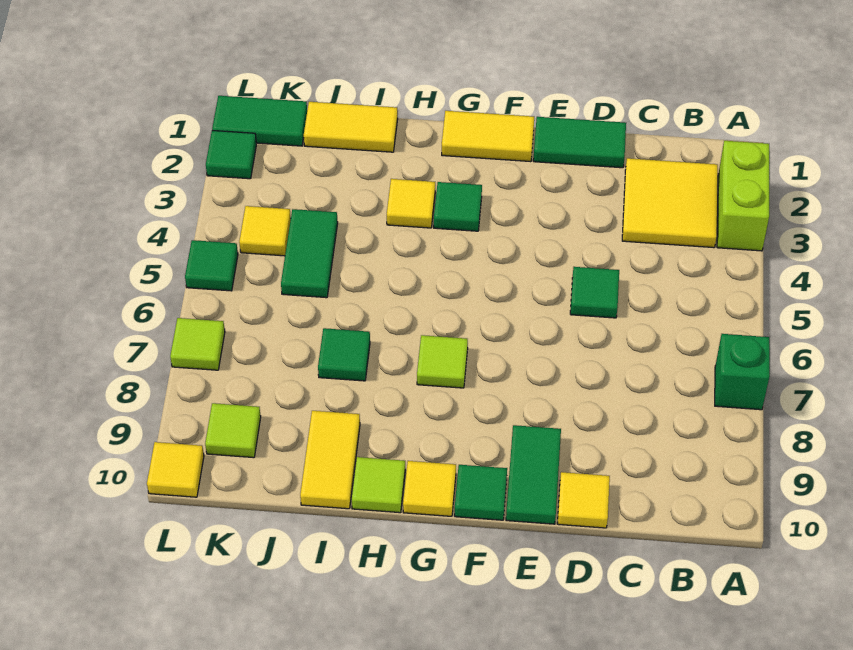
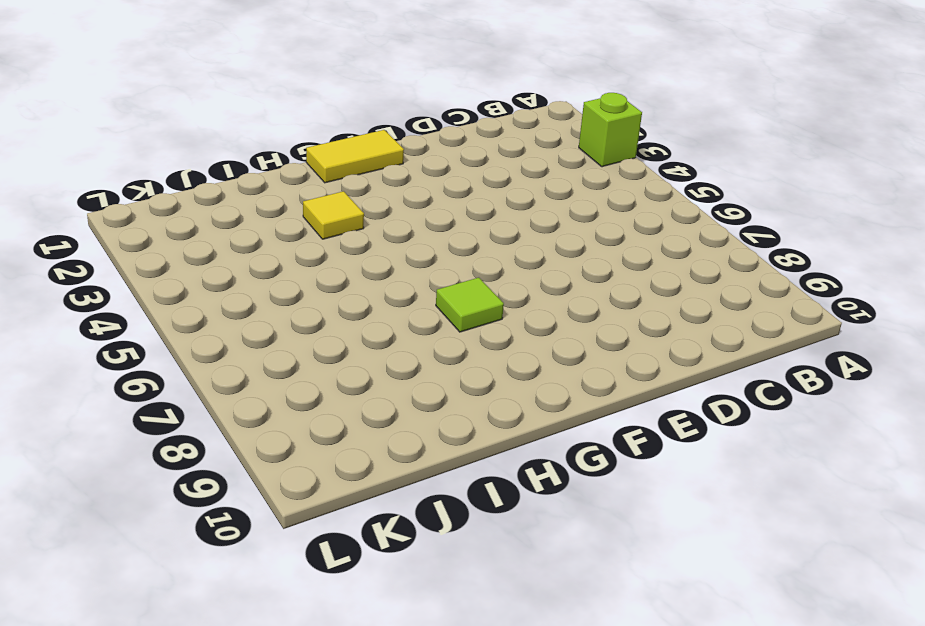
lime 1x1 brick [579,93,642,167] -> lime 1x2 brick [717,141,769,251]
none -> green 1x1 brick [715,334,770,410]
none -> yellow 2x2 tile [622,158,718,248]
none -> green 1x2 tile [533,117,626,168]

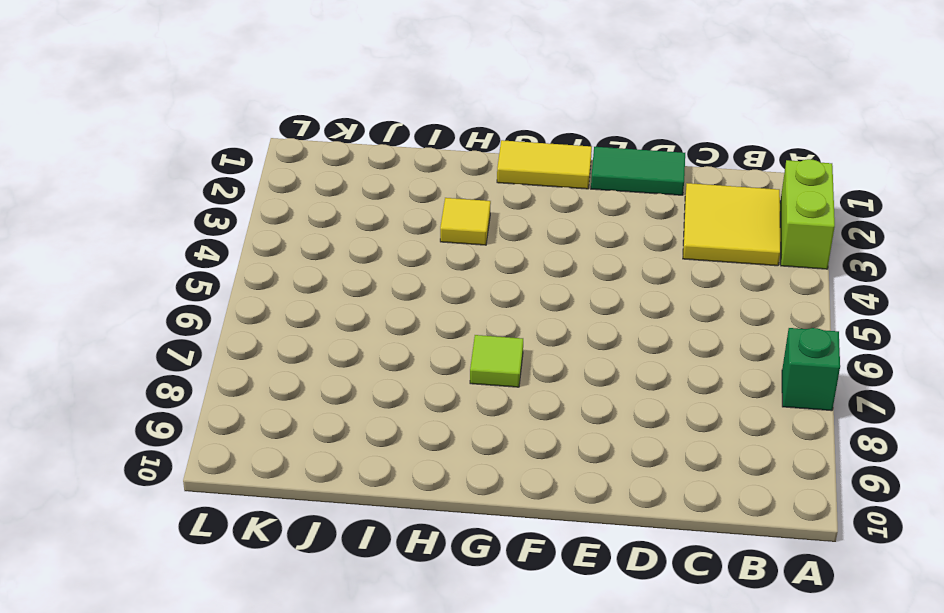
none -> green 1x1 tile [570,267,619,318]
none -> yellow 1x1 tile [557,472,610,528]
none -> green 1x2 tile [506,425,561,524]

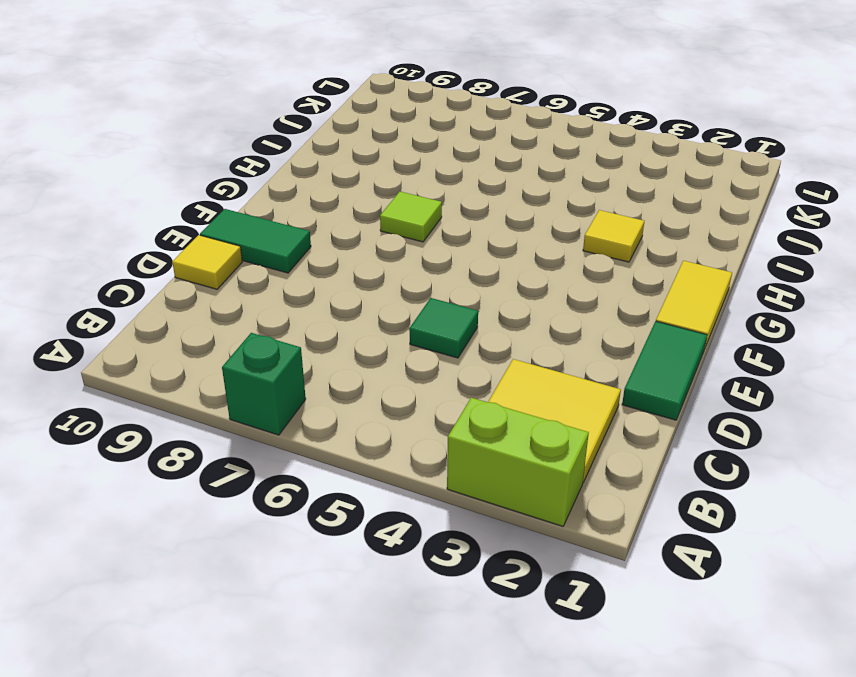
none -> green 1x1 tile [455,465,507,520]
none -> green 1x1 tile [434,182,482,231]
none -> yellow 1x1 tile [403,461,456,516]

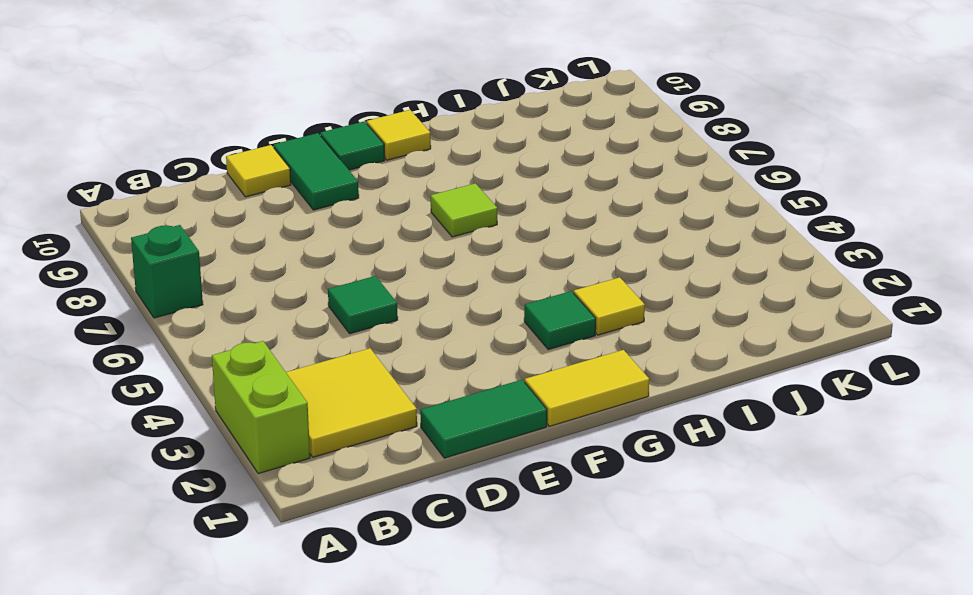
none -> lime 1x1 tile [352,457,405,513]
none -> yellow 1x2 tile [304,102,398,152]
none -> green 1x1 tile [318,328,370,381]

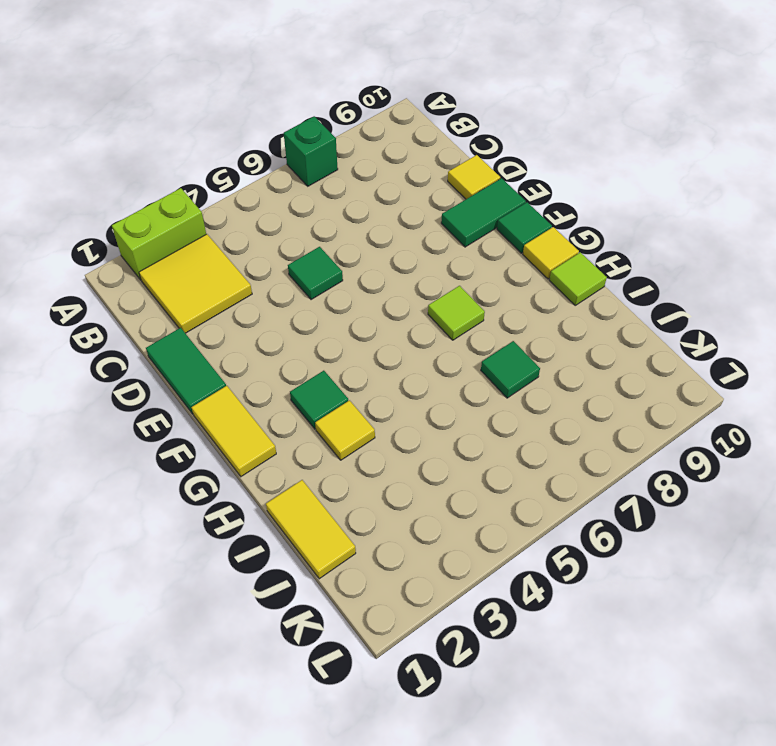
none -> yellow 1x2 tile [300,411,360,509]
none -> green 1x2 tile [281,209,338,298]
none -> green 1x2 tile [212,96,307,146]

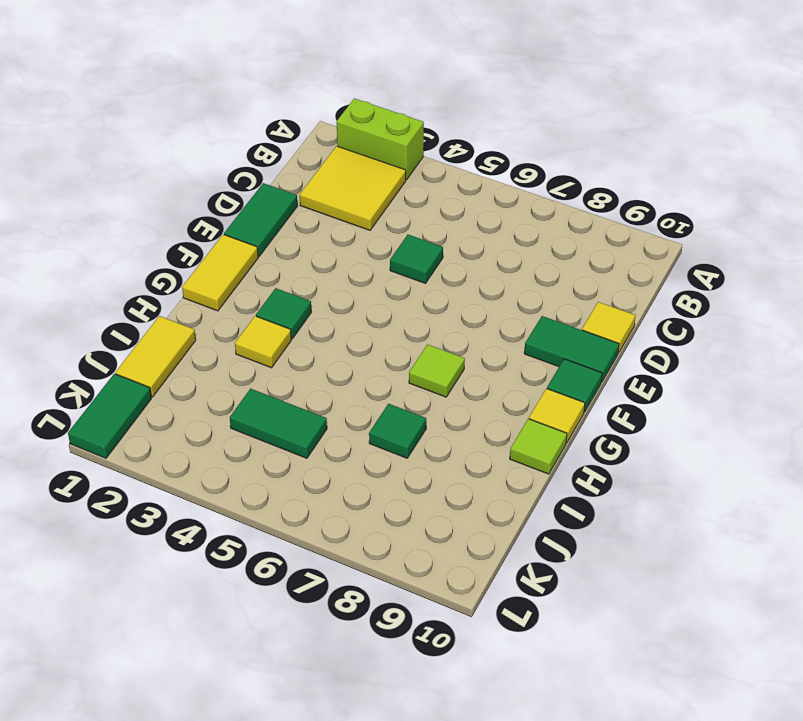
none -> green 1x1 brick [715,334,770,410]
none -> yellow 1x2 tile [300,411,360,509]
none -> yellow 1x1 tile [239,206,291,256]

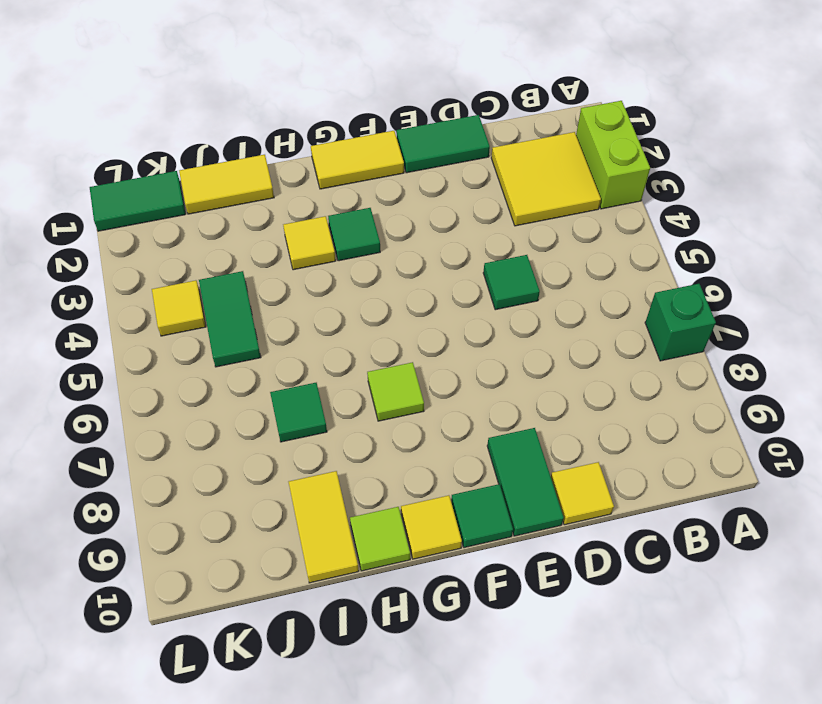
none -> lime 1x1 tile [205,403,261,458]
none -> green 1x1 tile [206,130,256,179]
none -> green 1x1 tile [185,240,238,291]

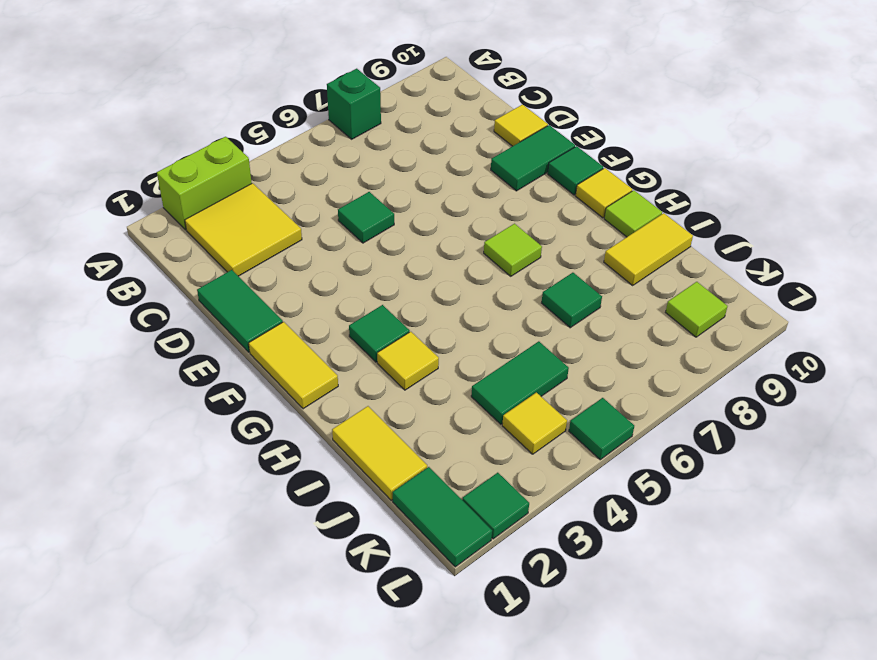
none -> lime 1x1 tile [170,318,225,370]
none -> yellow 1x1 tile [147,442,204,497]

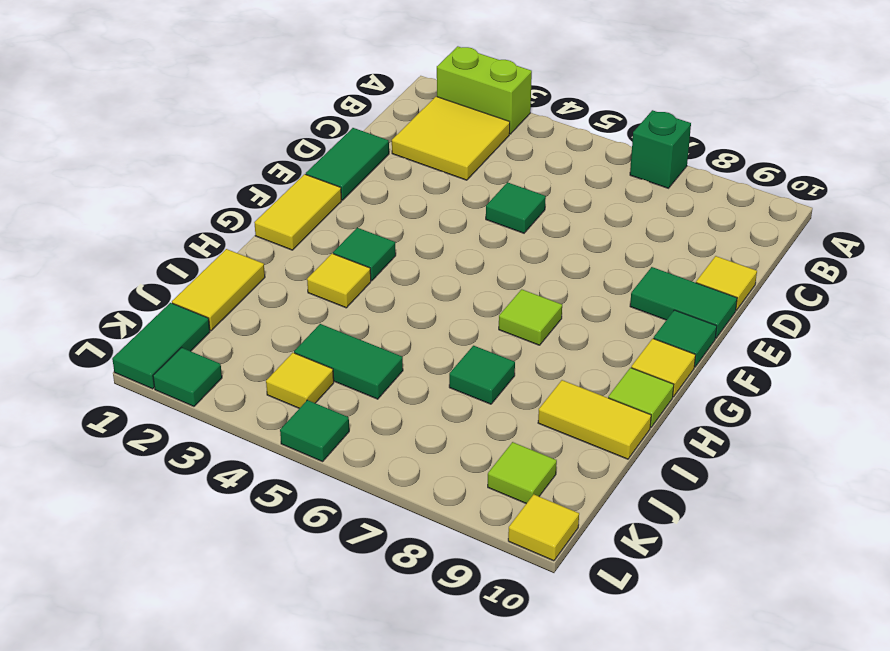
none -> lime 1x1 tile [170,318,225,370]

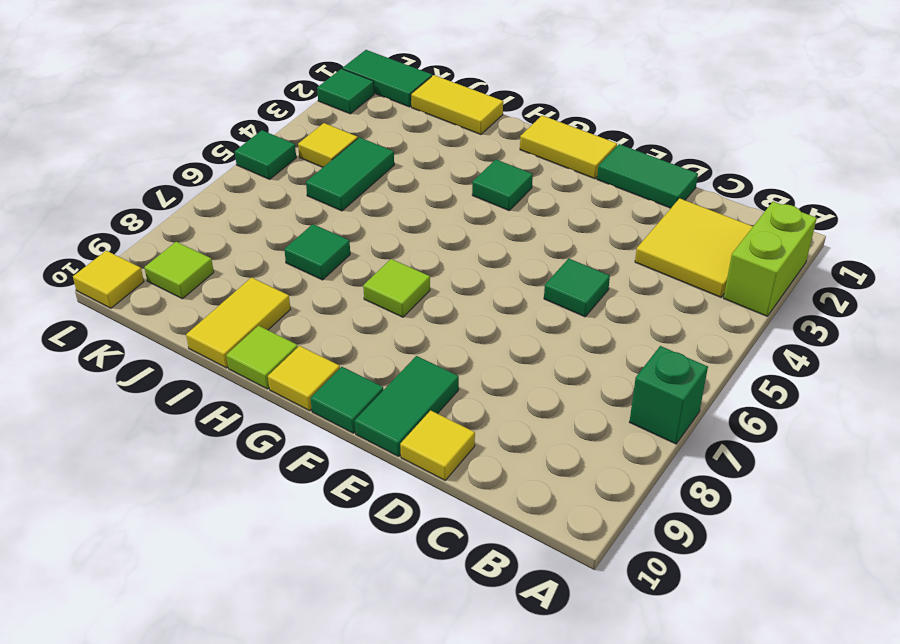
none -> yellow 1x1 tile [387,179,435,228]
none -> lime 1x1 tile [170,318,225,370]

